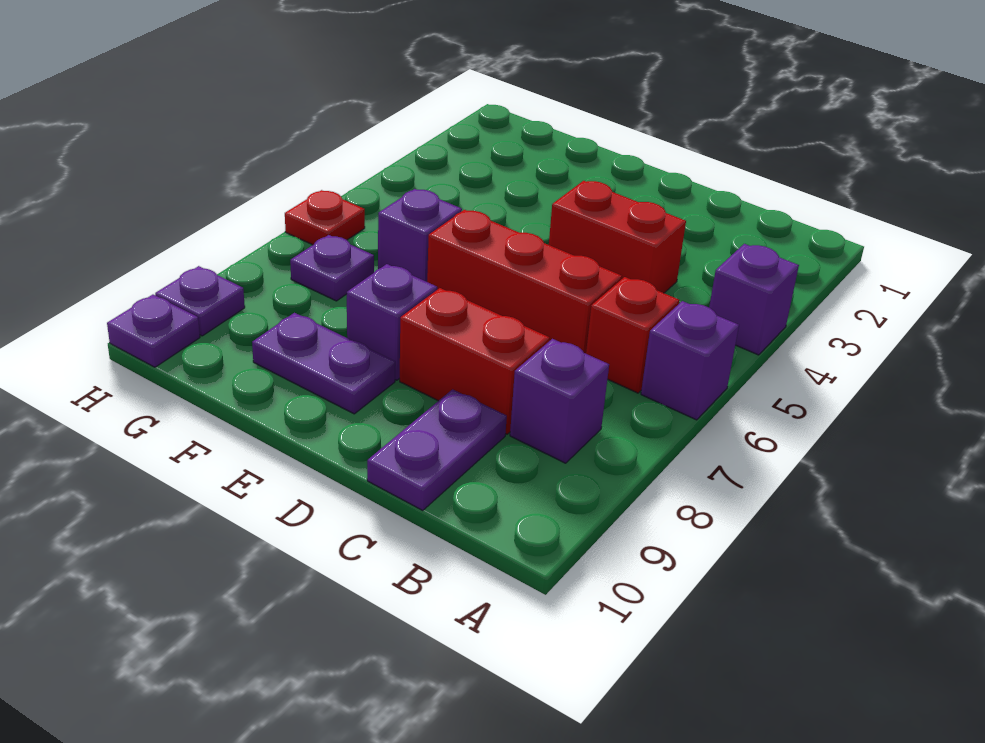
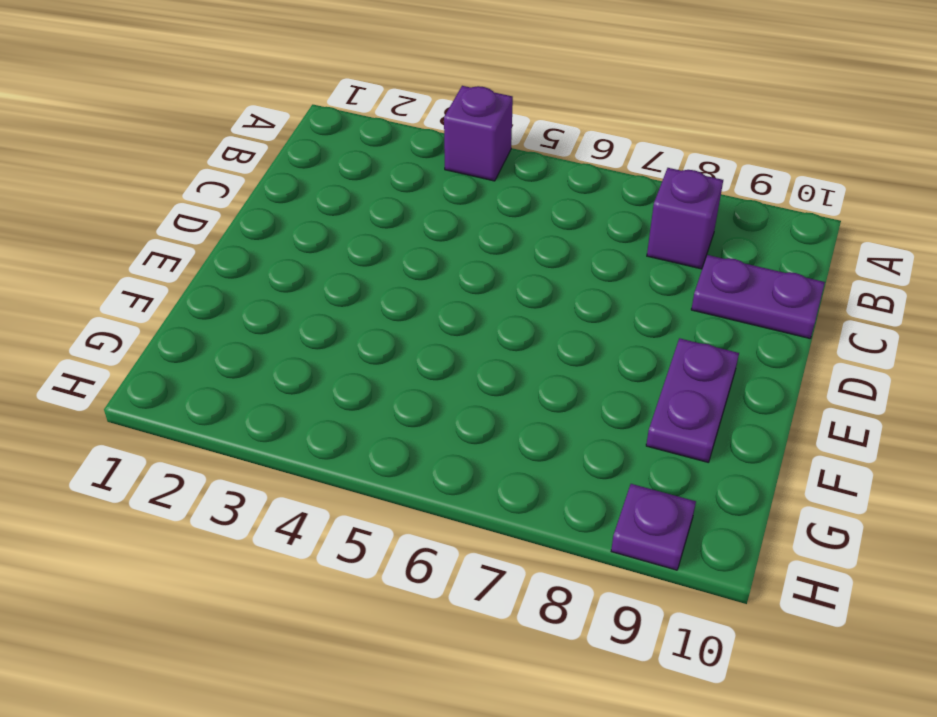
none -> purple 1x1 brick [641,301,739,420]
none -> red 1x1 brick [586,277,679,393]
none -> red 1x2 brick [549,181,686,293]

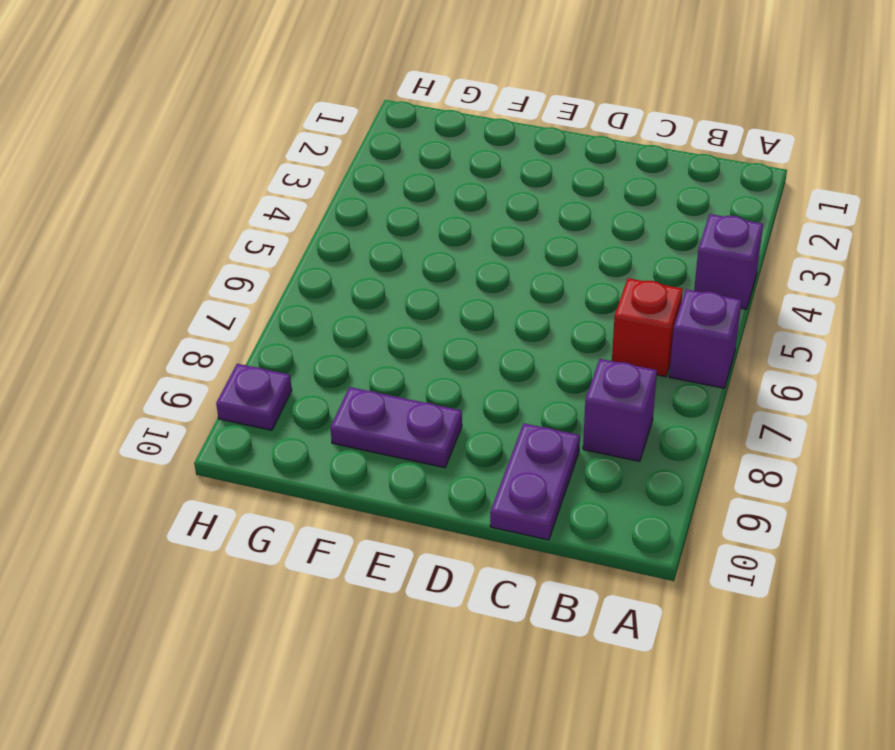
none -> red 1x2 brick [549,181,686,293]
none -> red 1x3 brick [427,210,622,353]
none -> red 1x2 brick [400,288,550,434]

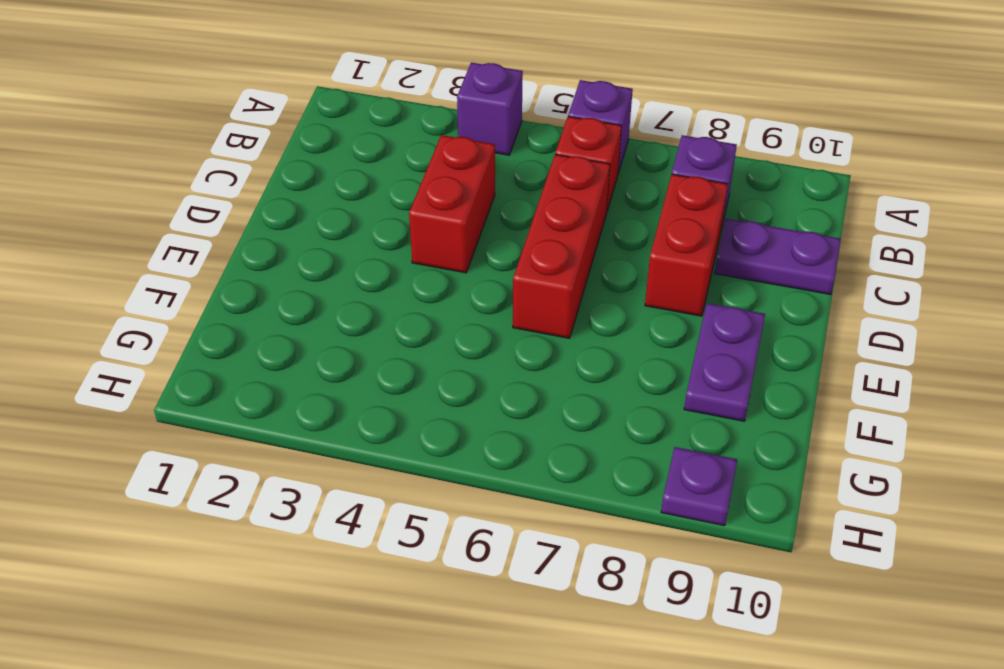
none -> purple 1x1 brick [347,264,437,380]
none -> purple 1x1 brick [378,189,462,282]
none -> purple 1x1 plate [290,235,374,301]

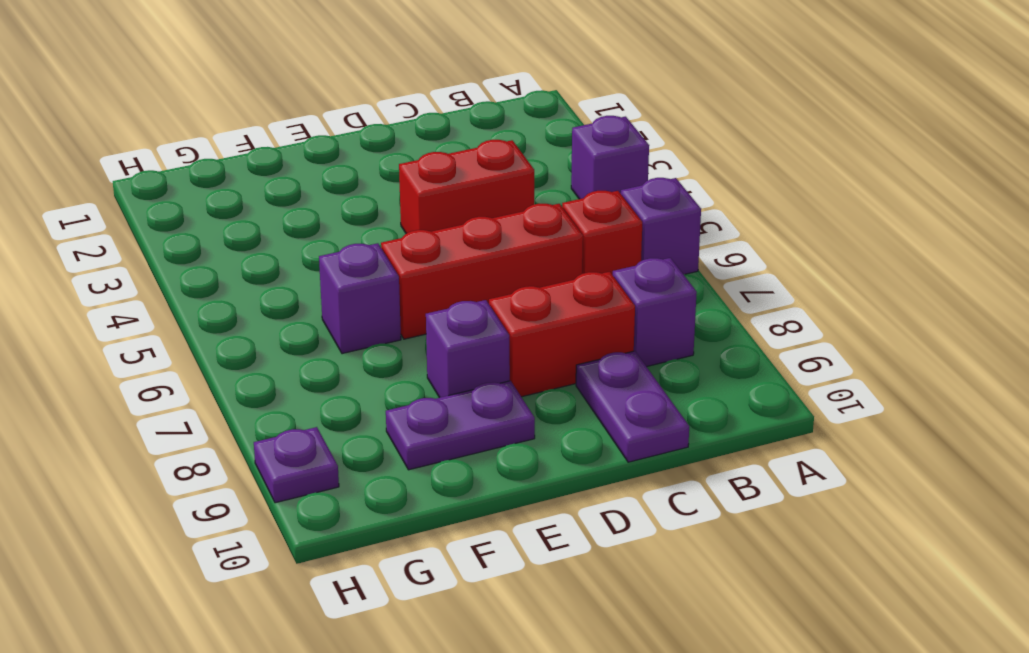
none -> purple 1x1 plate [290,235,374,301]
none -> red 1x1 plate [285,190,365,245]
none -> purple 1x1 plate [107,295,200,367]

